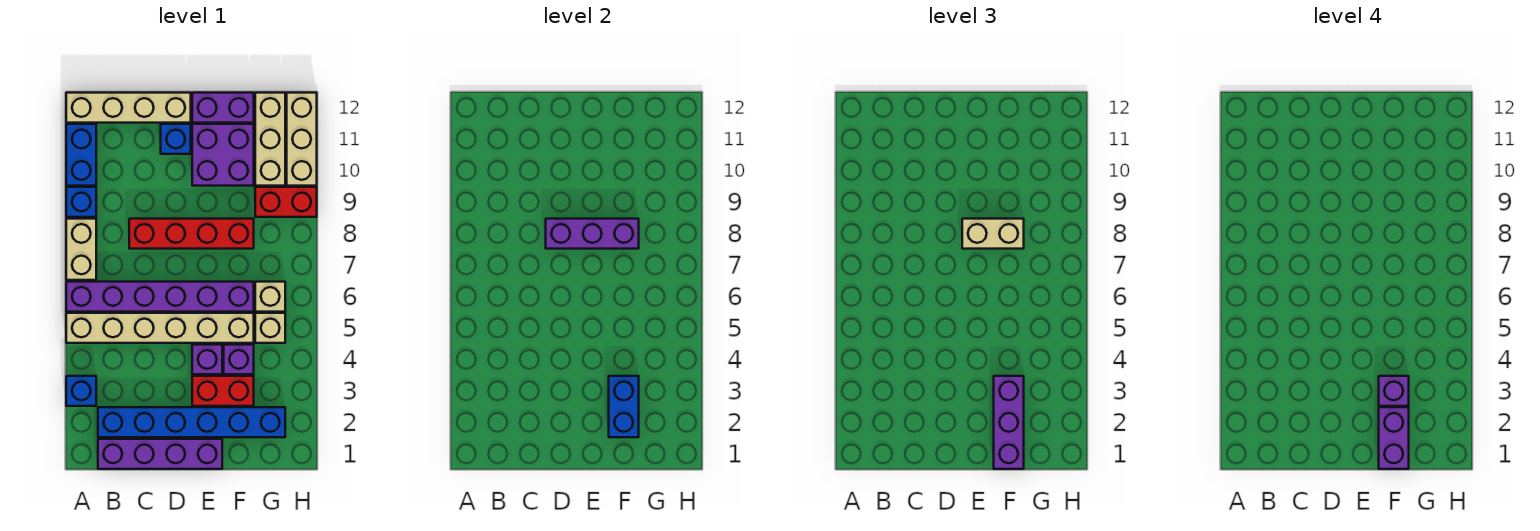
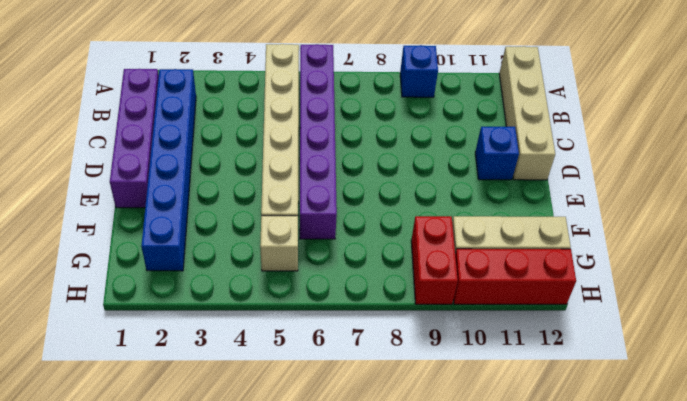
red 1x3 brick [453,249,576,304] -> tan 1x3 brick [287,93,317,186]
none -> blue 1x1 brick [66,376,96,406]
none -> tan 1x2 brick [66,219,96,280]
none -> blue 1x2 brick [66,124,96,186]

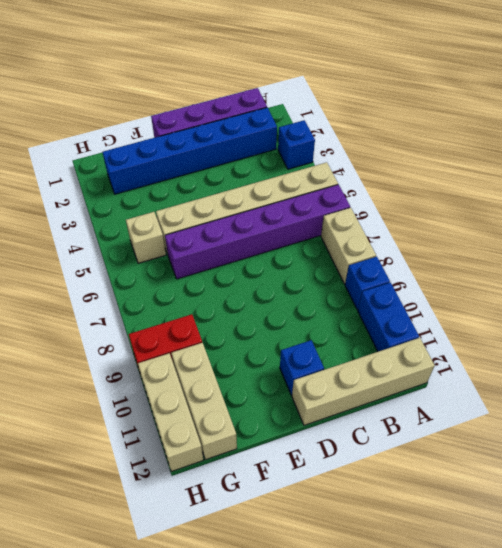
none -> red 1x4 brick [129,219,254,249]
none -> red 1x2 brick [192,376,254,406]
none -> purple 1x1 brick [192,345,222,374]

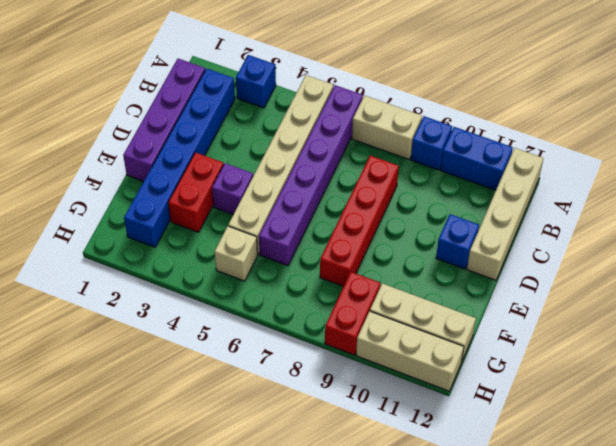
none -> purple 2x2 brick [192,124,254,186]
none -> purple 1x2 brick [192,93,254,123]
none -> purple 1x1 brick [224,345,254,374]

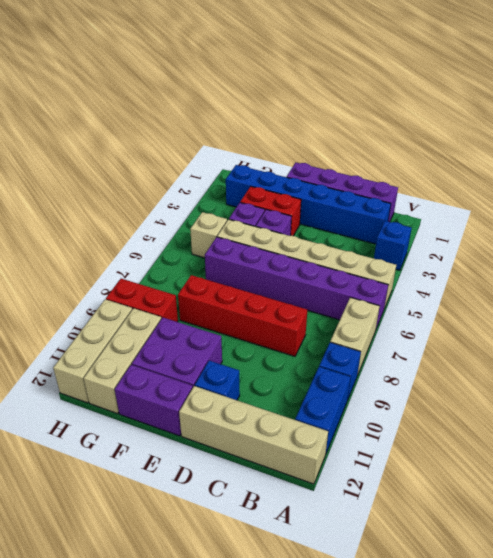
none -> tan 1x1 brick [255,282,285,312]
none -> purple 1x3 brick [546,219,639,249]
none -> blue 1x2 brick [609,376,639,437]

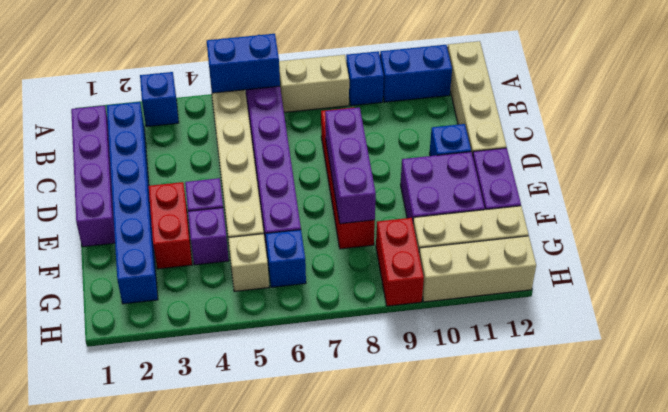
blue 1x2 brick [207,34,280,93] -> blue 1x2 brick moved to [609,376,639,437]
blue 1x1 brick [266,230,306,287] -> tan 1x1 brick [255,282,285,312]
none -> tan 1x2 brick [962,219,1024,249]
none -> purple 1x3 brick [994,376,1024,469]
none -> purple 1x2 brick [1379,407,1409,469]

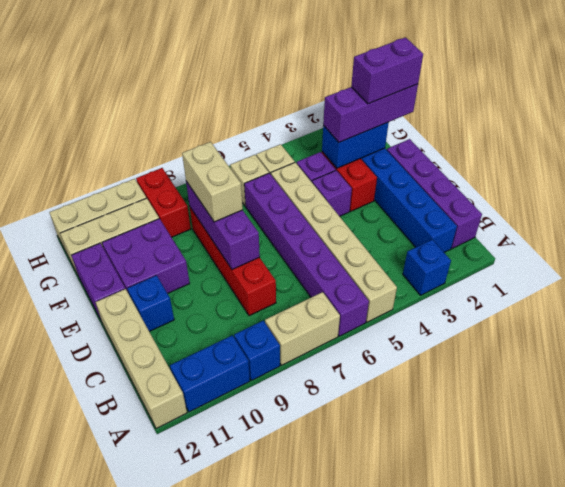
none -> purple 1x1 brick [1379,376,1409,406]

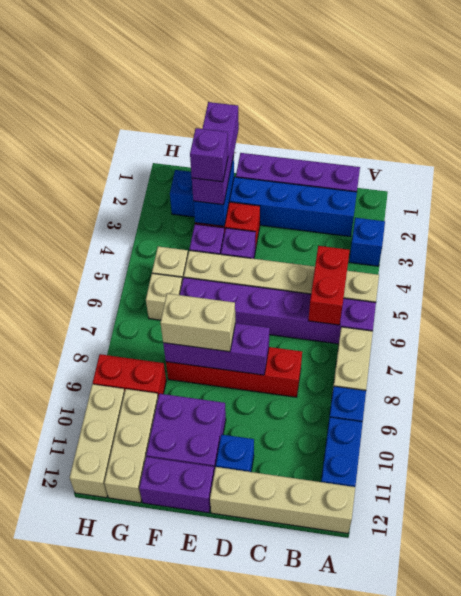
red 1x2 brick [308,246,350,325] -> none
none -> purple 1x2 brick [1379,407,1409,469]

